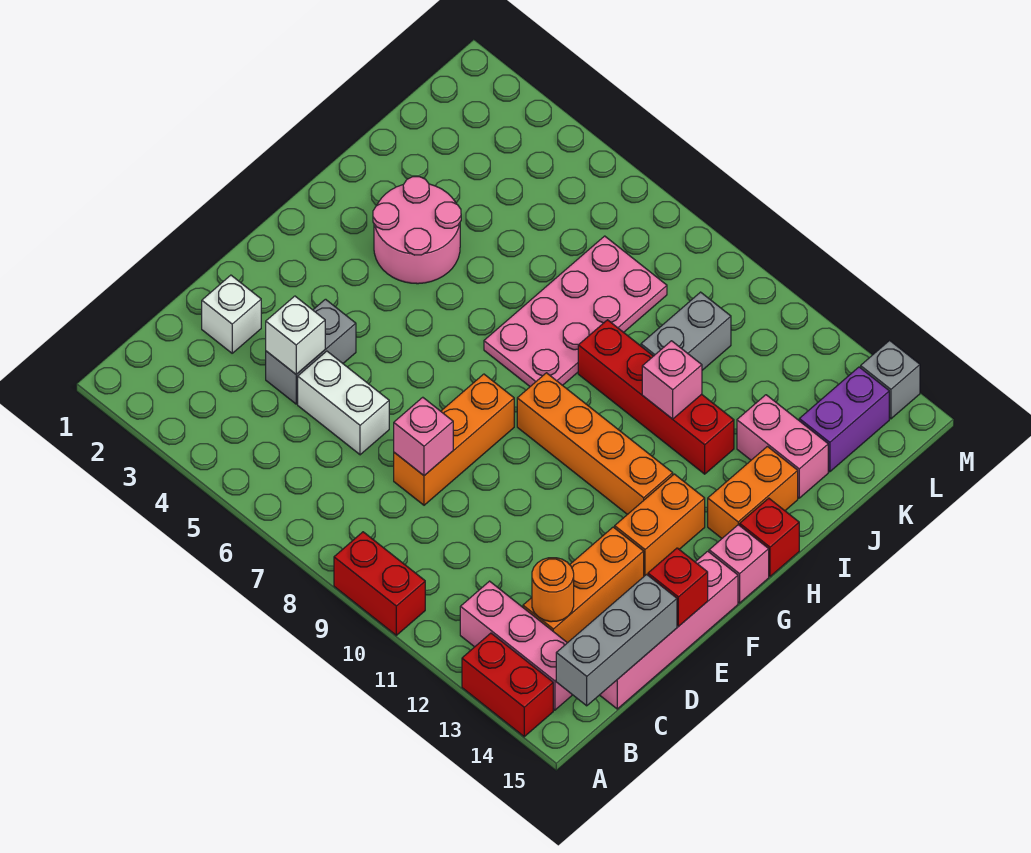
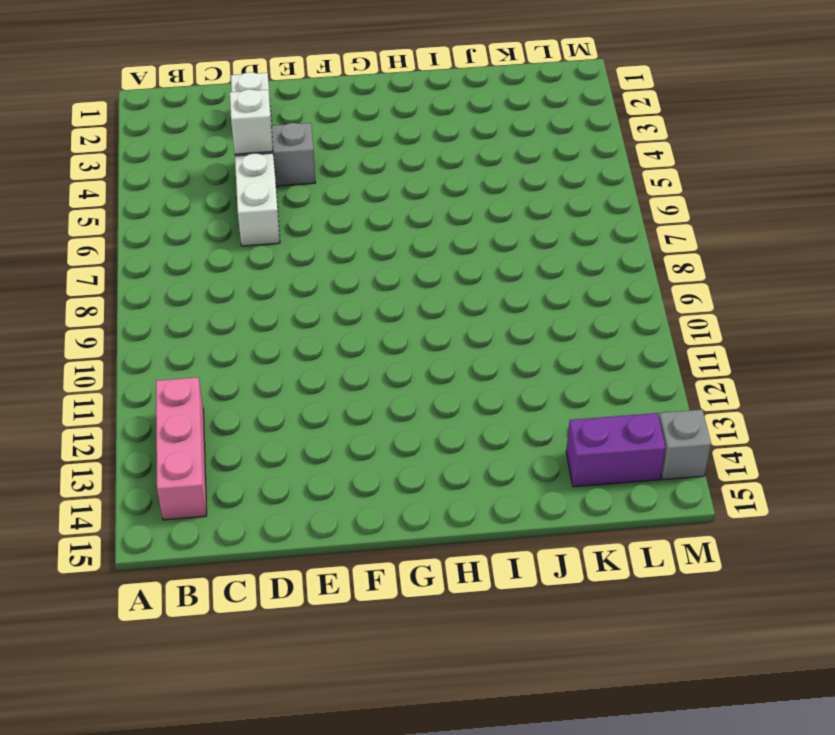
none -> red 1x2 brick [334,532,425,635]
none -> red 1x2 brick [462,633,553,737]
none -> orange 1x3 brick [523,527,644,643]

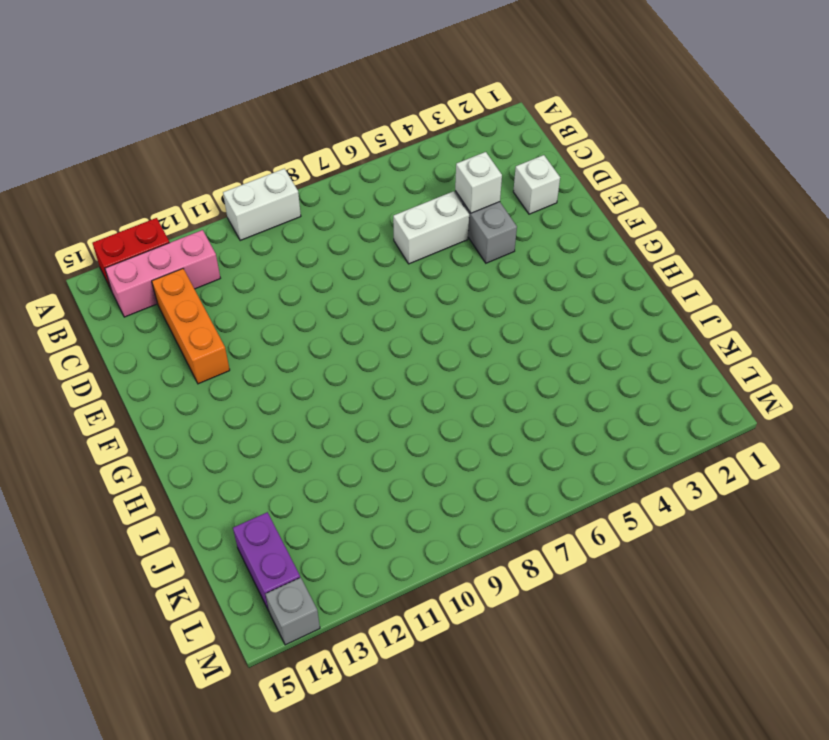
white 1x2 brick [223,169,301,241] -> red 1x2 brick [334,532,425,635]
none -> pink 1x4 brick [600,551,738,709]
none -> orange 1x3 brick [394,374,514,505]
none -> orange 1x2 brick [615,474,705,576]

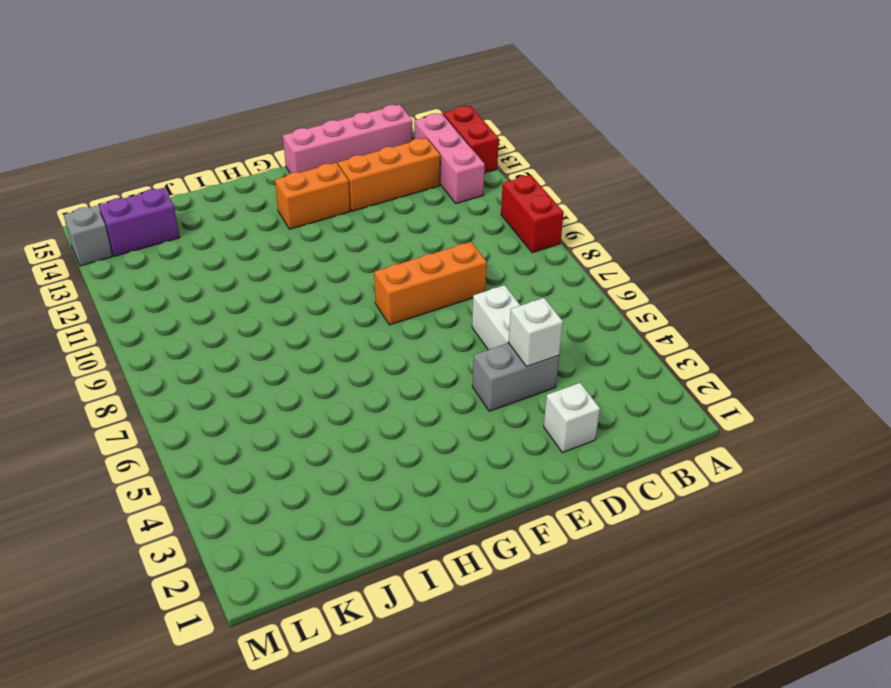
none -> orange 1x4 brick [517,373,673,515]
none -> pink 1x1 brick [709,525,769,603]
none -> pink 2x2 round brick [373,177,461,284]

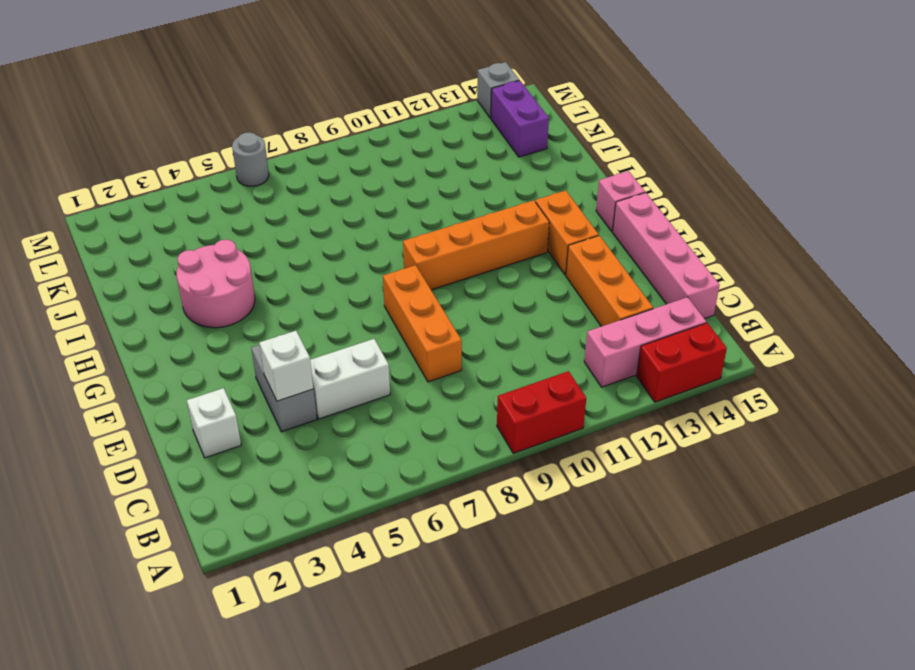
grey 1x1 round brick [232,132,269,186] -> none
none -> pink 2x4 plate [484,236,667,386]
none -> orange 1x2 brick [708,446,798,538]
none -> red 1x1 brick [740,498,799,577]

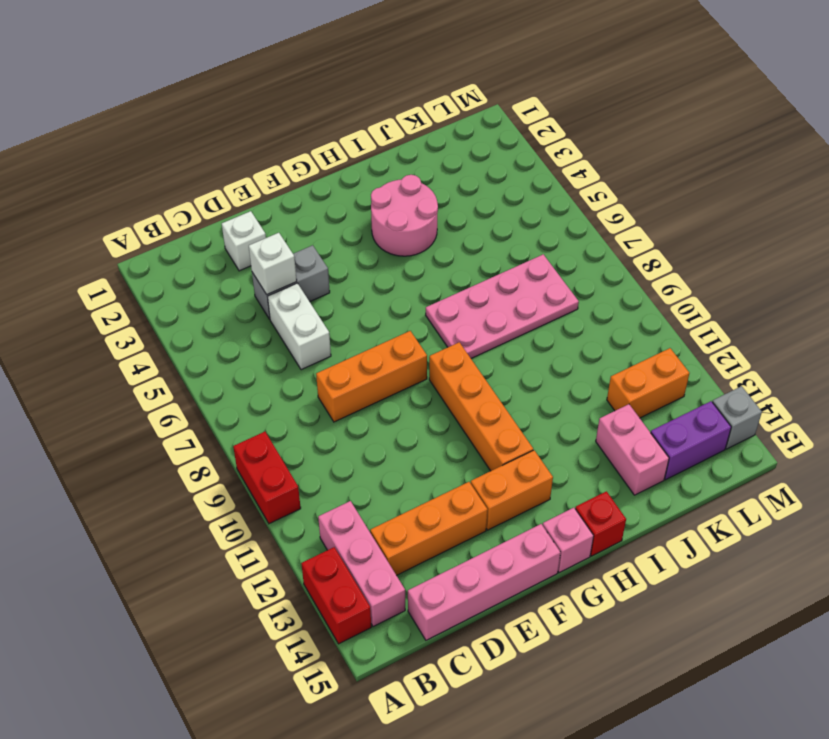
orange 1x2 brick [607,348,689,418] -> orange 1x2 brick moved to [708,446,798,538]
none -> red 1x4 brick [578,320,734,474]
none -> grey 1x2 brick [641,292,731,370]
none -> grey 1x3 brick [556,575,677,706]

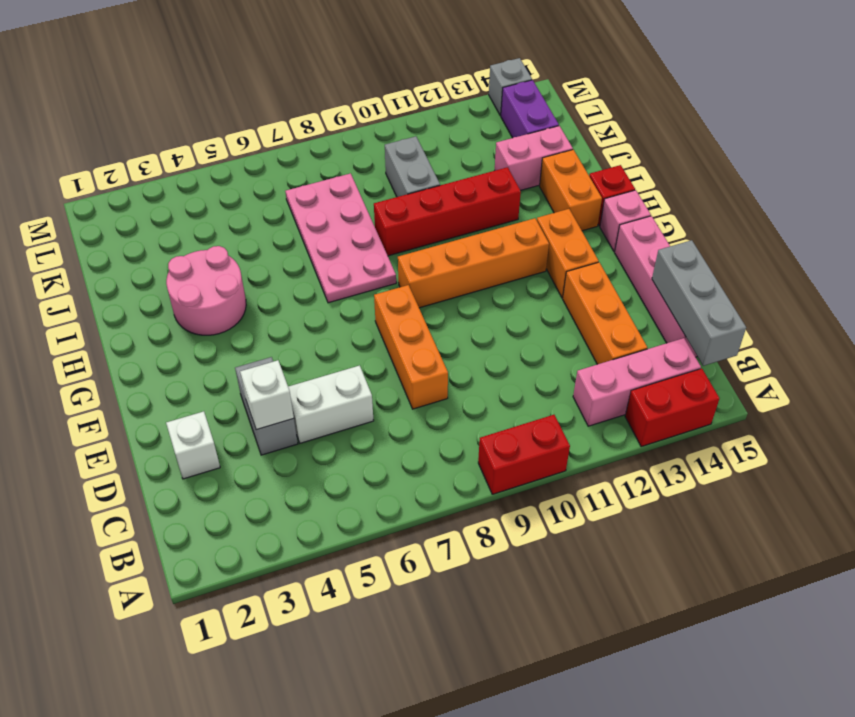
none -> orange 1x1 round brick [532,558,574,622]
none -> pink 1x1 brick [394,397,453,476]
none -> red 1x1 brick [648,548,708,626]

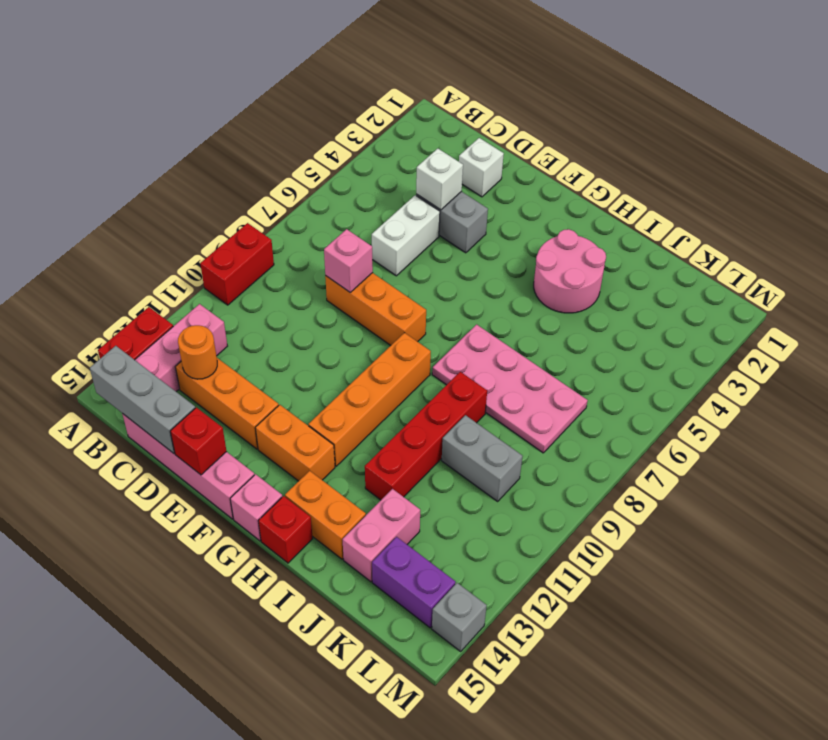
none -> pink 1x1 brick [642,341,702,419]

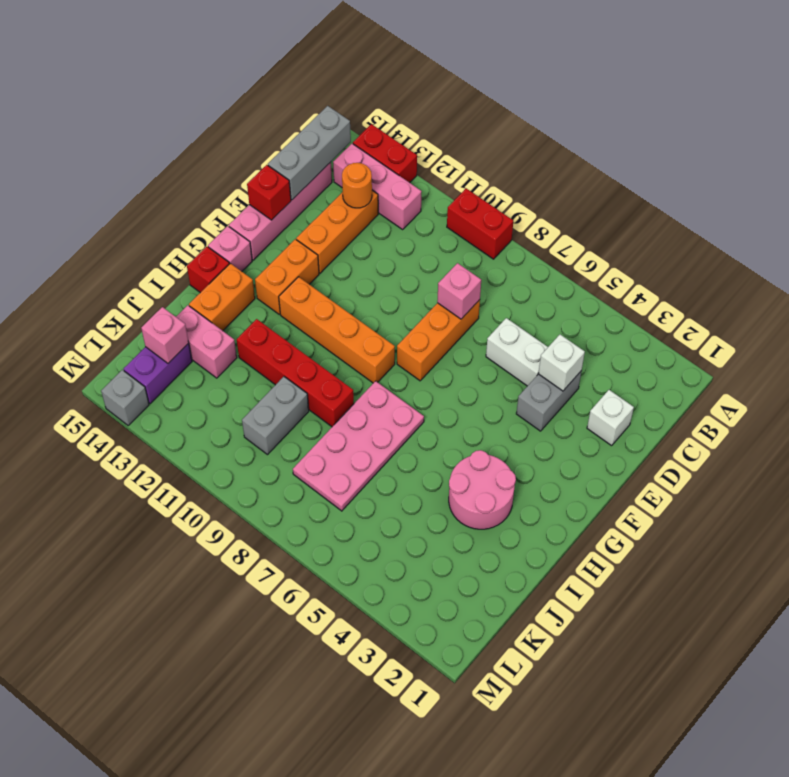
pink 1x1 brick [141,307,189,363] -> pink 1x1 brick moved to [642,341,702,419]

